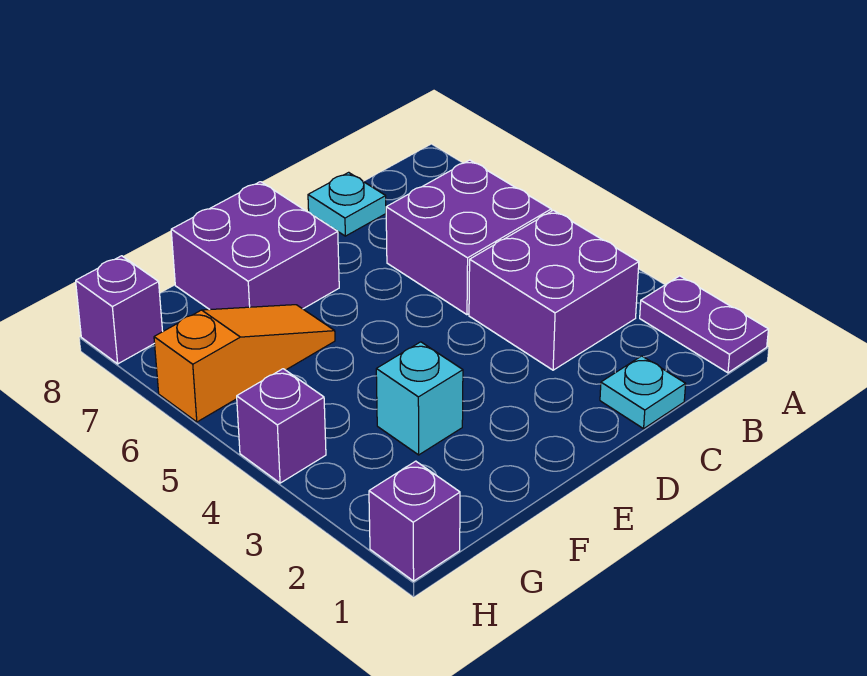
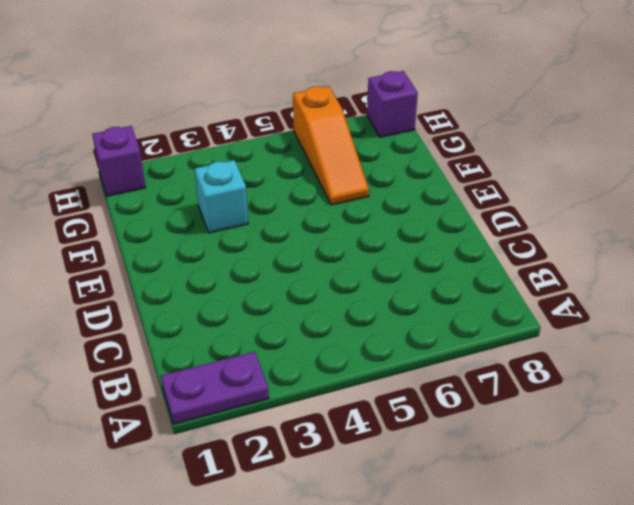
none -> purple 2x2 brick [469,210,639,370]
none -> purple 2x2 brick [386,160,551,315]

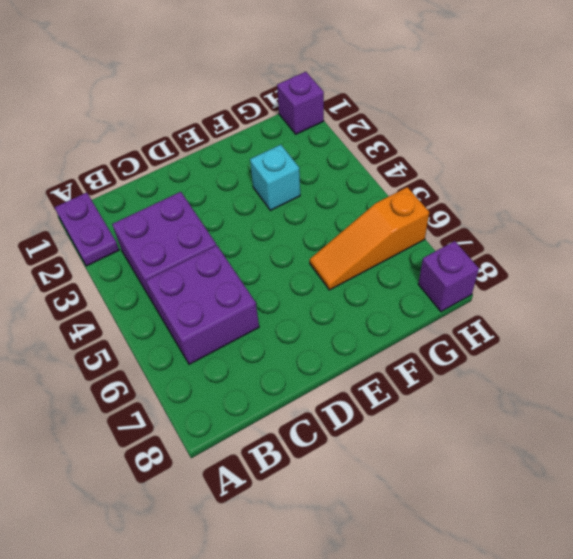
none -> cyan 1x1 plate [600,356,686,429]
none -> cyan 1x1 plate [308,172,386,236]

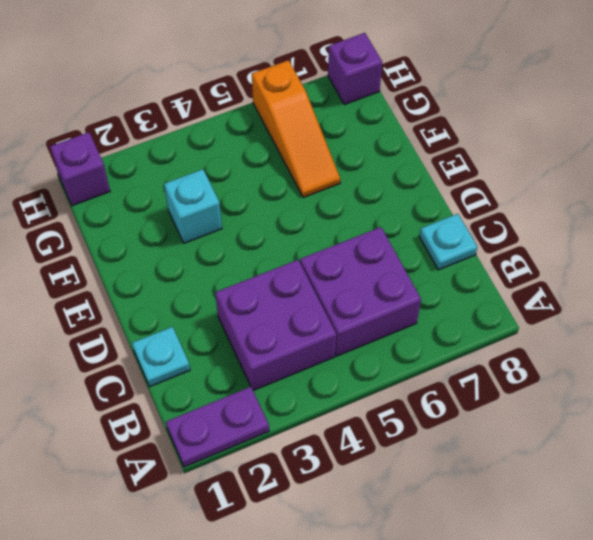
none -> purple 2x2 brick [171,182,339,310]
none -> purple 1x1 brick [237,369,326,483]

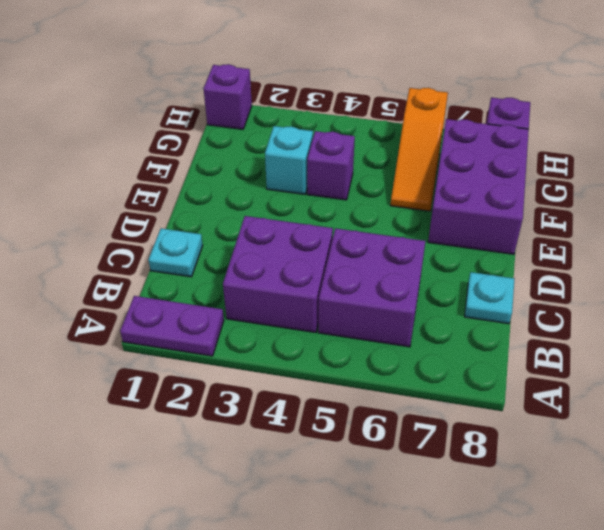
purple 2x3 brick [428,119,529,254] -> purple 2x2 brick [171,182,339,310]
purple 1x1 brick [307,131,355,200] -> purple 1x1 brick moved to [237,369,326,483]

